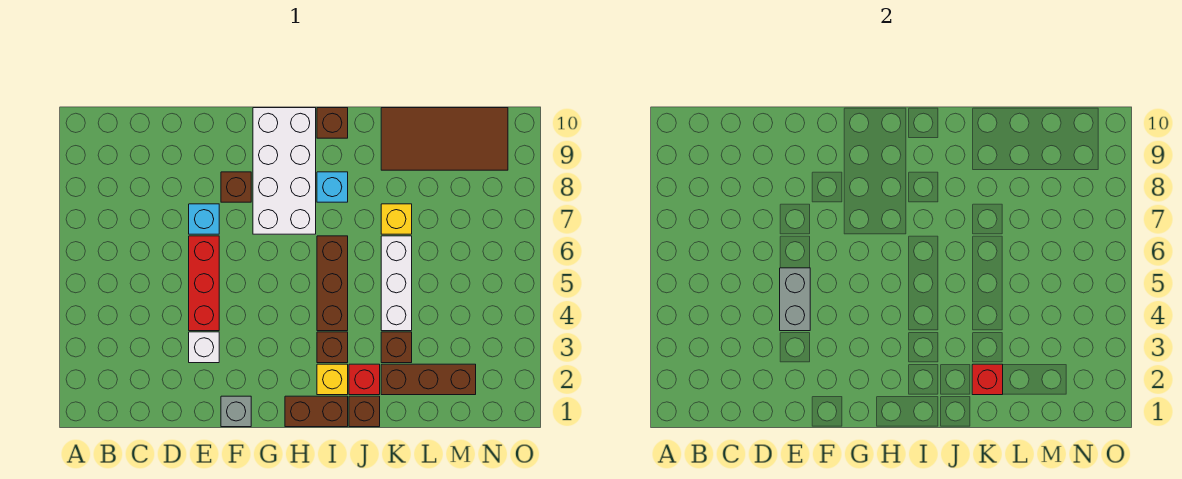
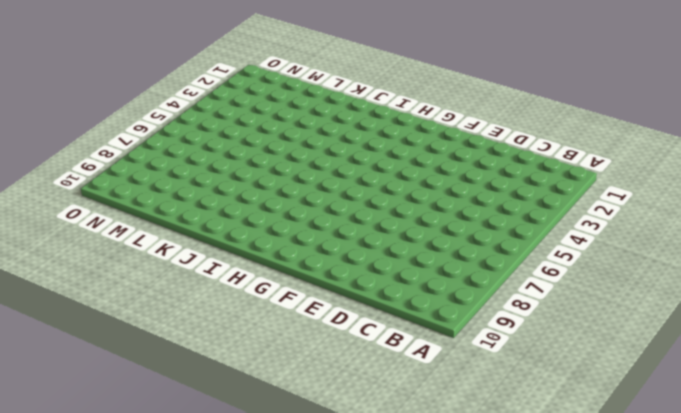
none -> white 1x1 brick [189,332,219,363]
none -> red 1x3 brick [189,236,219,331]
none -> cyan 1x1 brick [189,204,219,234]

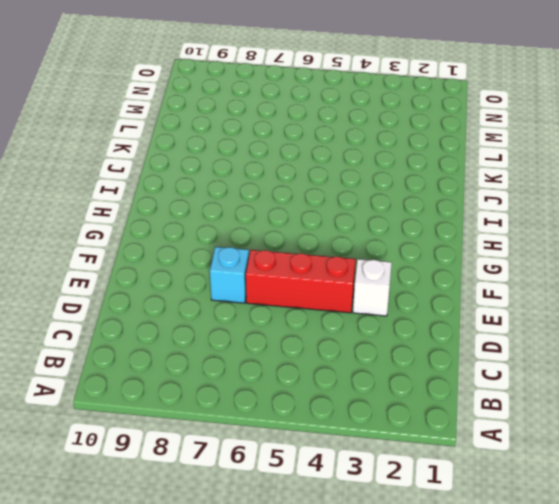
none -> grey 1x1 brick [221,396,251,427]
none -> brown 1x1 brick [221,172,251,202]
none -> white 2x4 brick [253,108,316,234]

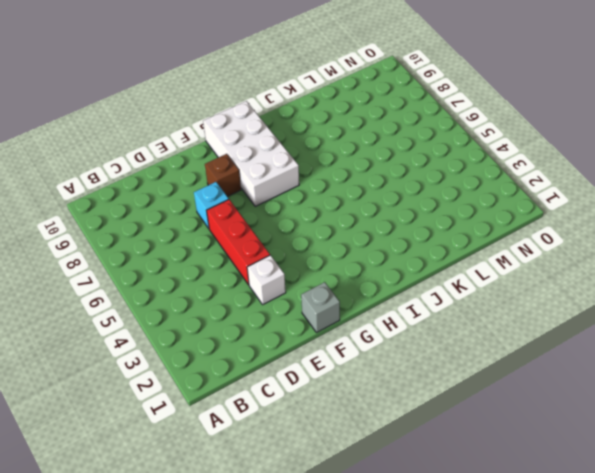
none -> brown 1x2 brick [285,396,348,427]
none -> yellow 1x1 brick [317,364,348,395]
none -> brown 1x1 brick [317,332,348,363]

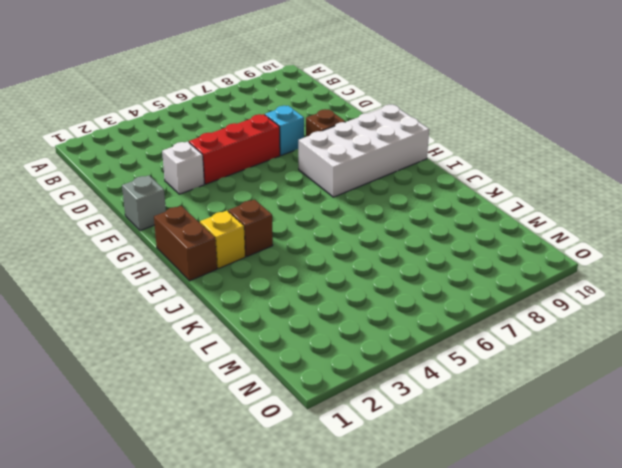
none -> brown 1x3 brick [317,236,348,331]
none -> cyan 1x1 brick [317,172,348,202]
none -> brown 1x1 brick [317,108,348,138]

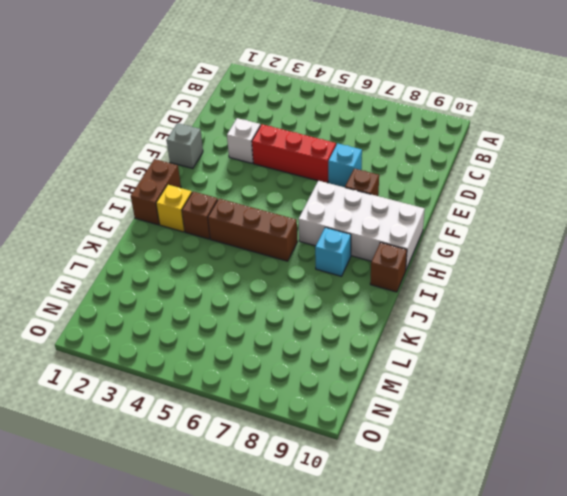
none -> brown 1x1 brick [349,396,380,427]
none -> red 1x1 brick [349,364,380,395]
none -> brown 1x3 brick [381,364,476,395]

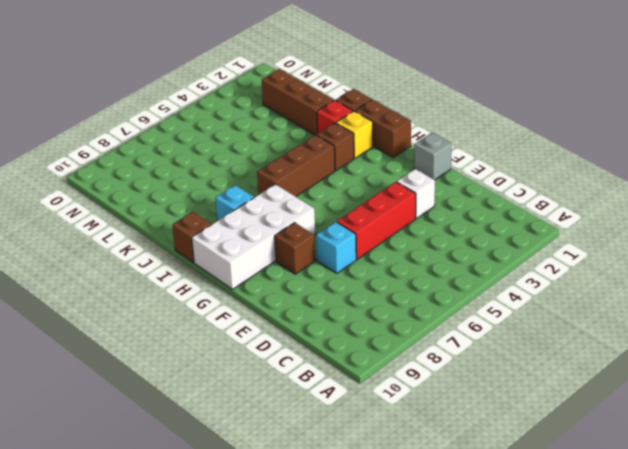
none -> brown 1x1 brick [381,332,412,363]
none -> white 1x3 brick [381,236,412,331]
none -> yellow 1x1 brick [381,204,412,234]

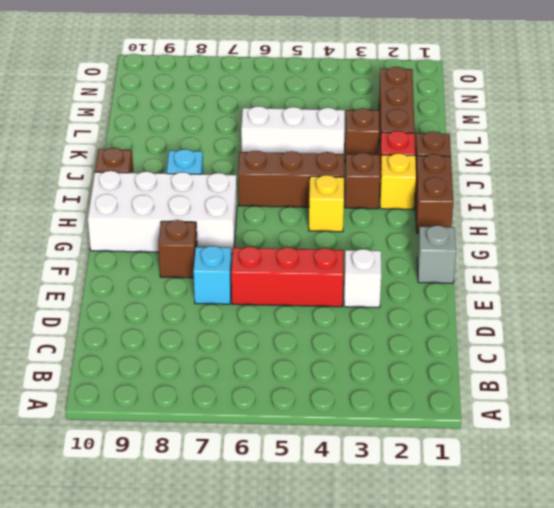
yellow 1x1 brick [309,175,344,232] -> yellow 1x1 brick moved to [381,204,412,234]
none -> brown 2x4 tile [381,108,508,170]
none -> grey 1x2 brick [780,268,810,331]
none -> red 1x1 brick [972,364,1003,395]

